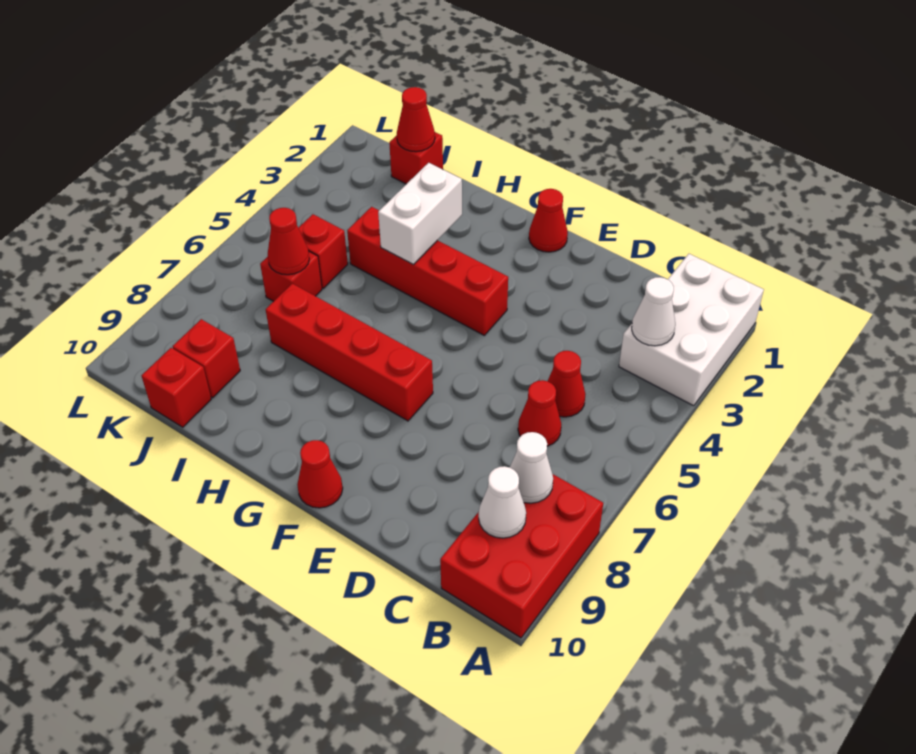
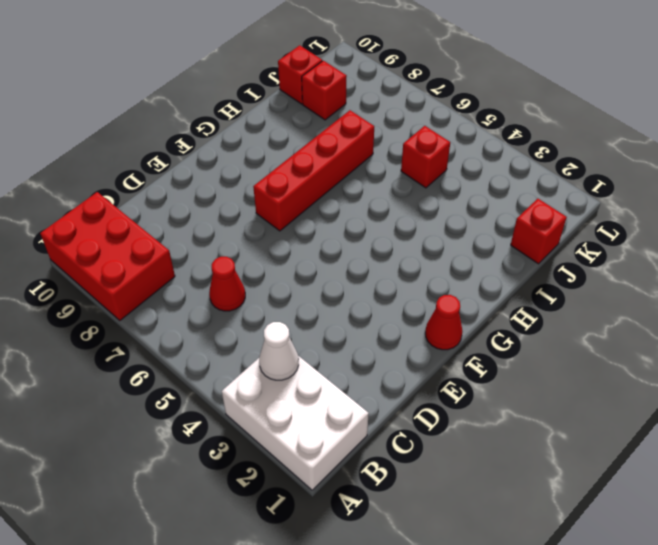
none -> red 1x1 cone [548,351,586,417]
none -> red 1x4 brick [347,207,508,335]
none -> red 1x1 cone [297,440,343,508]

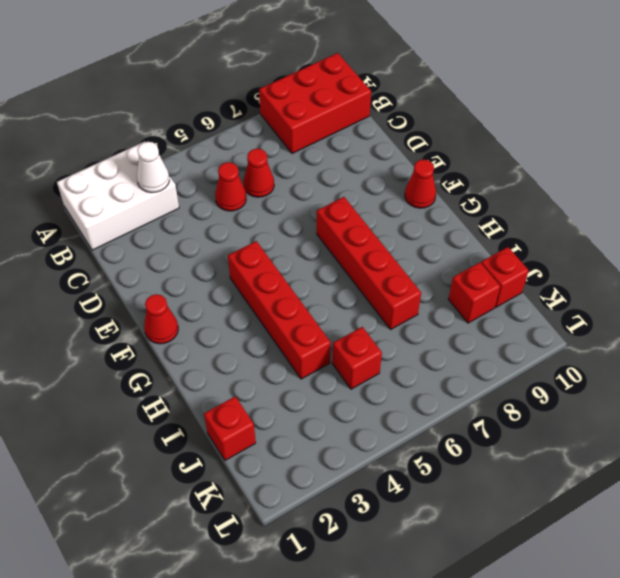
none -> red 1x1 brick [260,251,322,302]
none -> white 1x1 cone [510,432,553,503]
none -> white 1x1 cone [479,466,526,538]

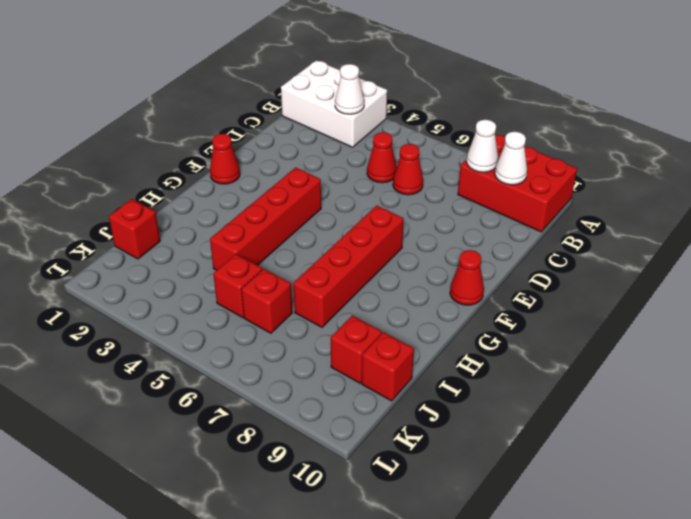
none -> white 1x2 brick [378,163,462,265]
none -> red 1x1 cone [397,87,435,152]
none -> red 1x1 cone [268,208,309,275]

